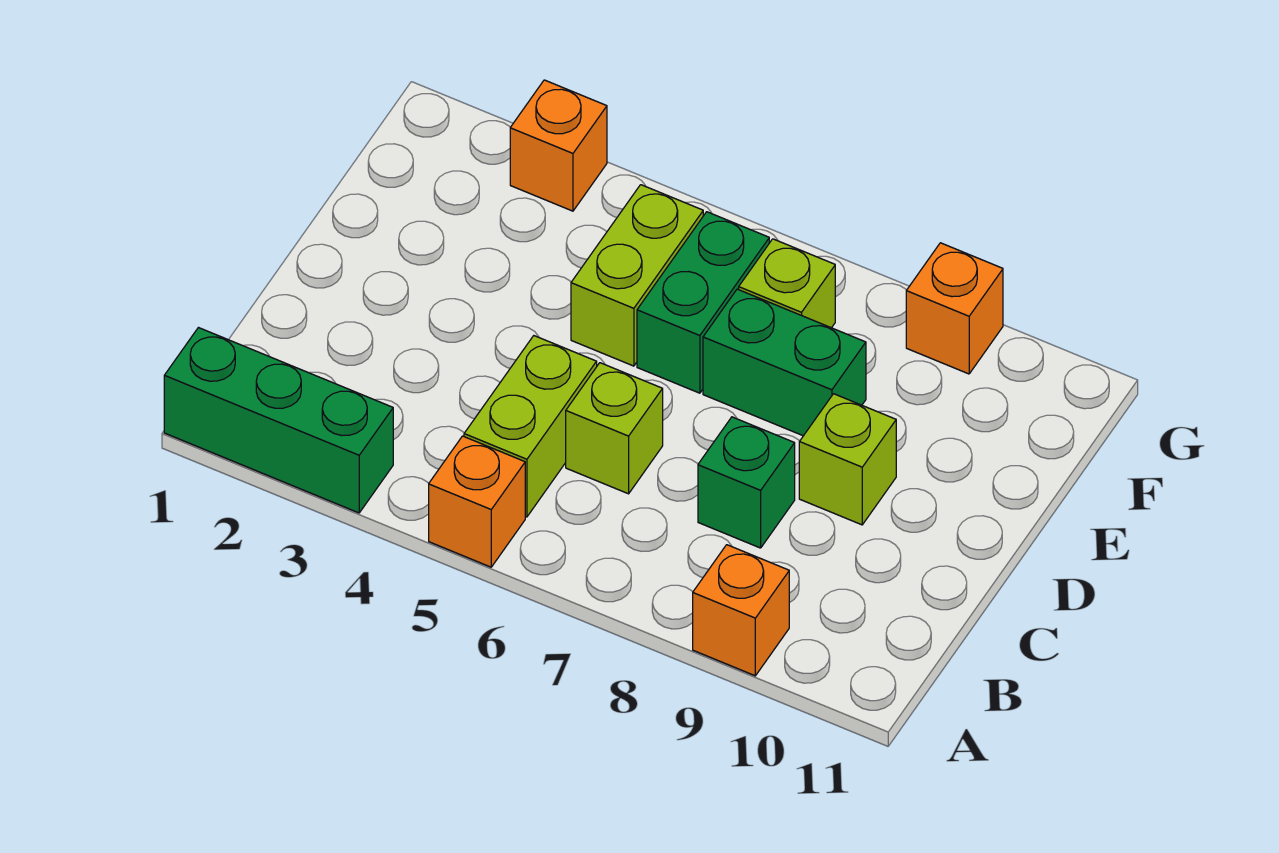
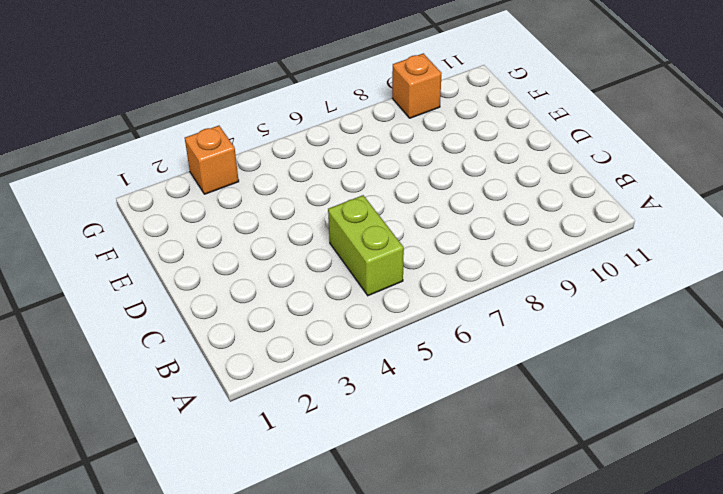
none -> green 1x3 brick [164,328,393,513]
none -> orange 1x1 brick [429,436,525,567]
none -> orange 1x1 brick [693,545,789,676]

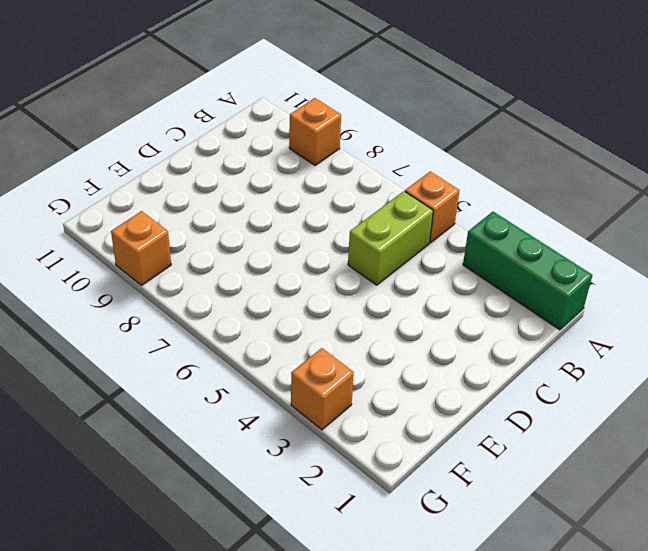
none -> lime 1x1 brick [566,363,663,494]
none -> green 1x1 brick [698,417,795,548]
none -> lime 1x1 brick [799,394,896,525]

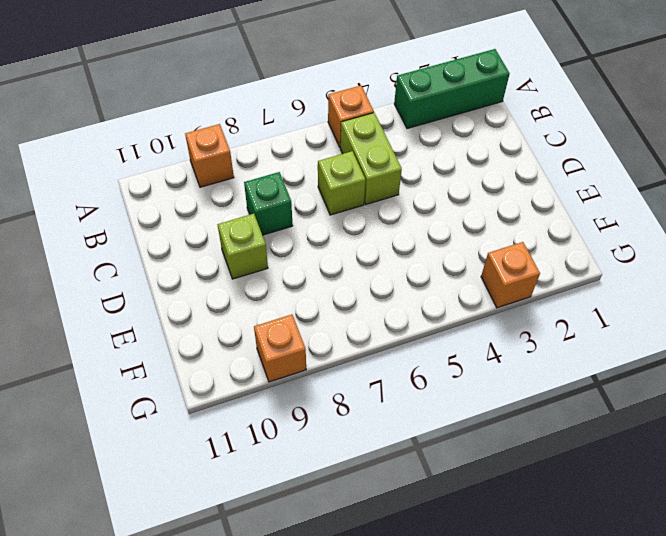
none -> lime 1x2 brick [571,185,703,366]
none -> green 1x2 brick [637,212,769,393]
none -> green 1x2 brick [703,289,866,436]

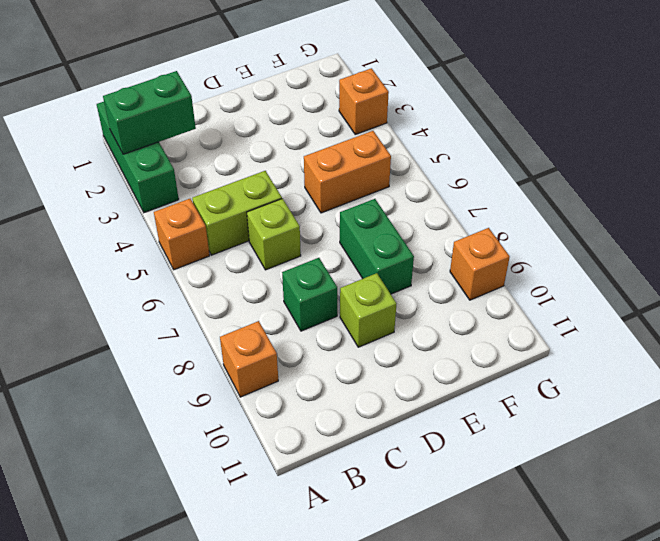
green 1x2 brick [103,71,196,154] -> green 1x2 brick moved to [637,212,769,393]
orange 1x2 brick [304,131,391,213] -> lime 1x2 brick [571,185,703,366]
none -> lime 1x1 brick [739,239,835,328]

